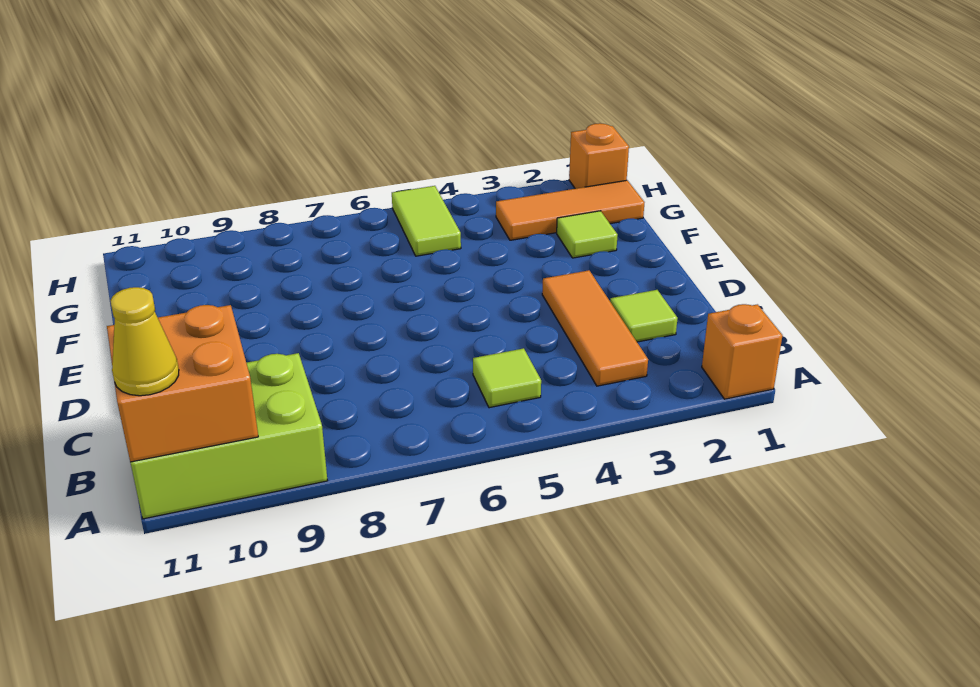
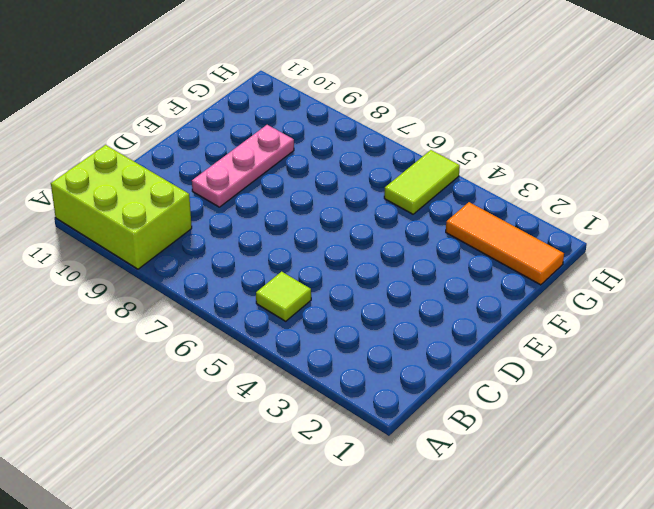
pink 1x3 plate [192,125,294,207] -> none
none -> orange 1x1 brick [702,304,783,399]
none -> orange 1x3 tile [542,270,648,386]

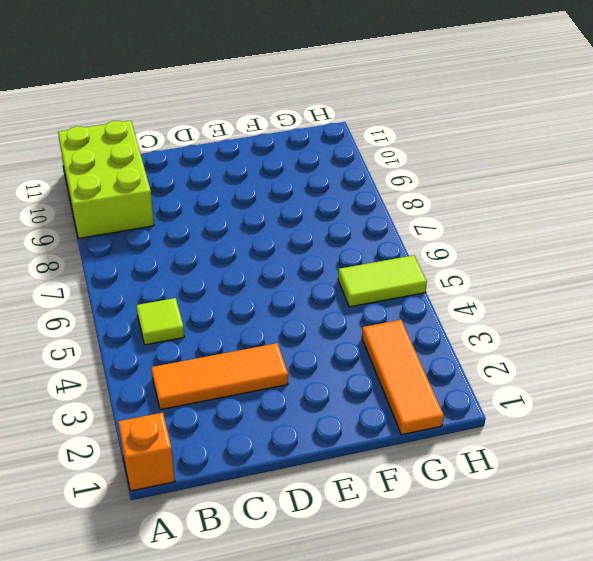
none -> lime 1x1 tile [610,290,678,342]
none -> lime 1x1 tile [557,211,618,258]

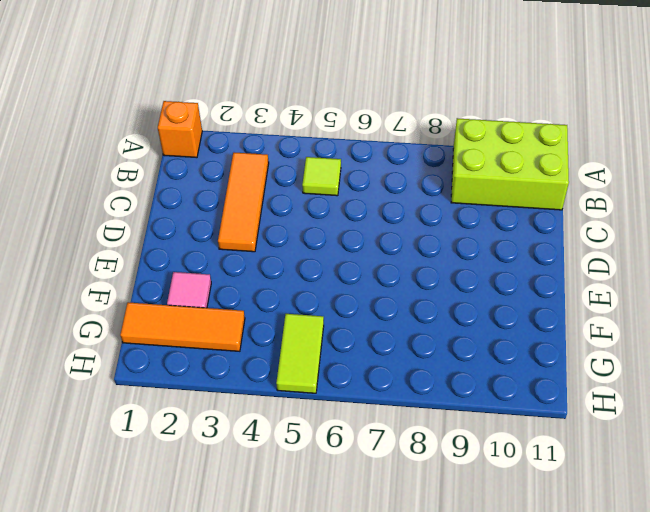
pink 1x1 tile [167,272,211,308] -> lime 1x1 tile [557,211,618,258]
none -> lime 1x1 tile [610,290,678,342]
none -> orange 1x1 brick [569,123,629,189]

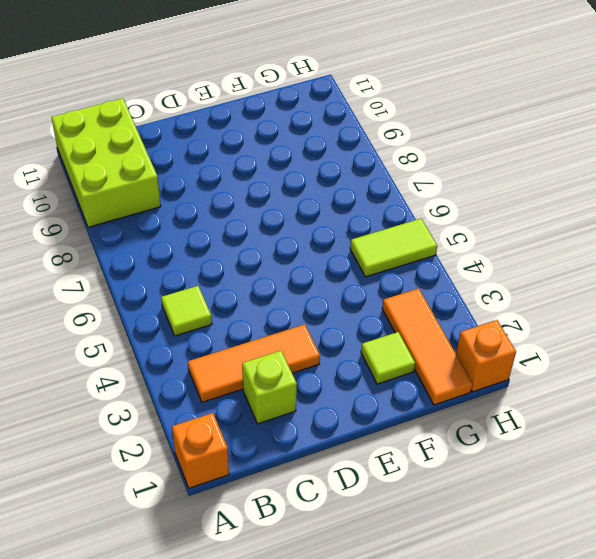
lime 1x1 brick [242,351,297,424] -> lime 1x1 tile [610,290,678,342]
none -> orange 2x2 brick [107,305,258,462]
none -> yellow 1x1 cone [110,287,179,396]

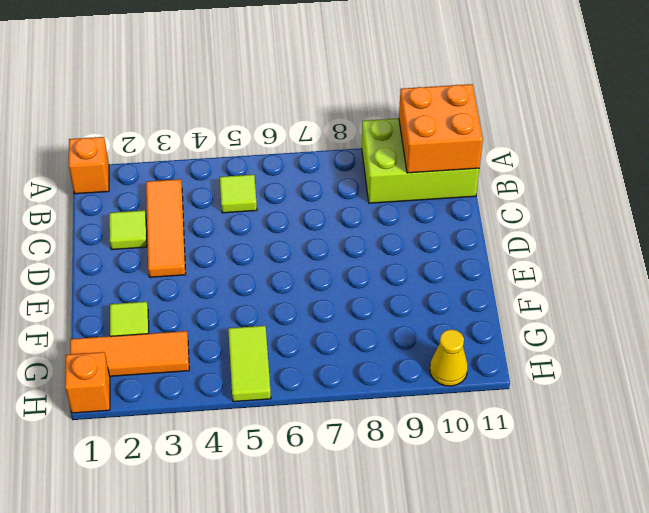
yellow 1x1 cone [430,329,468,386] -> yellow 1x1 cone moved to [110,287,179,396]

